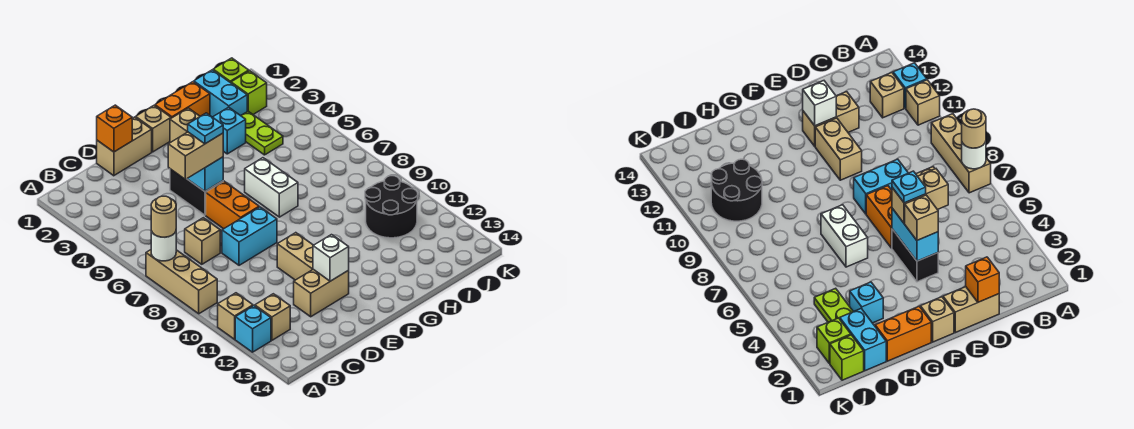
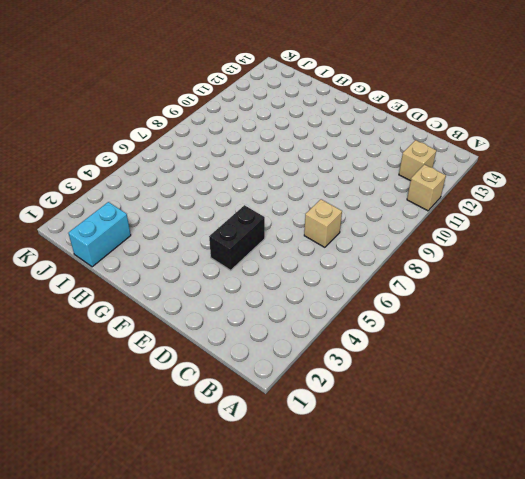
none -> tan 1x3 brick [146,250,217,314]
none -> cyan 1x1 brick [235,306,271,352]
none -> tan 1x2 brick [97,117,152,176]

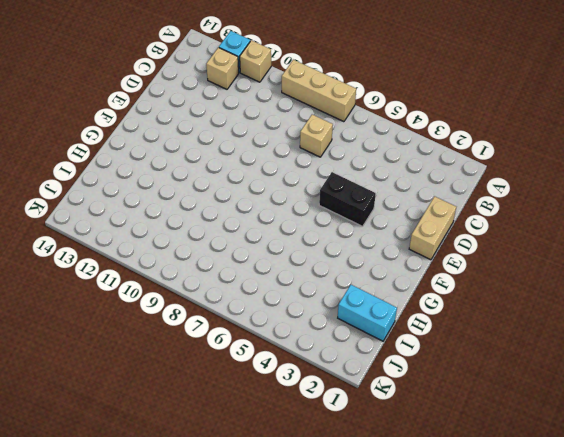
none -> cyan 1x2 brick [222,207,277,265]
none -> tan 1x2 brick [294,269,349,317]
none -> orange 1x2 brick [206,181,259,229]

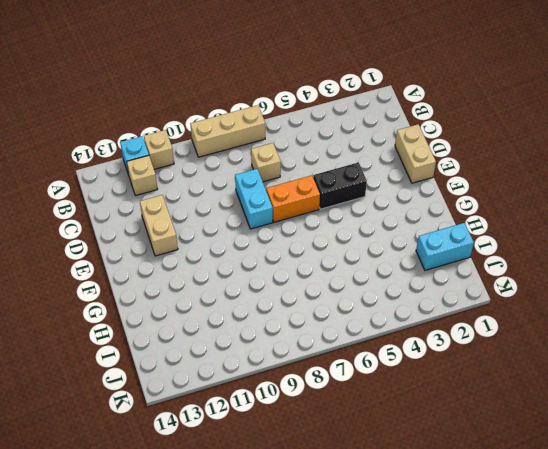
none -> tan 1x2 brick [277,233,313,280]
none -> tan 1x1 brick [136,105,171,152]
none -> orange 1x2 brick [155,82,210,118]

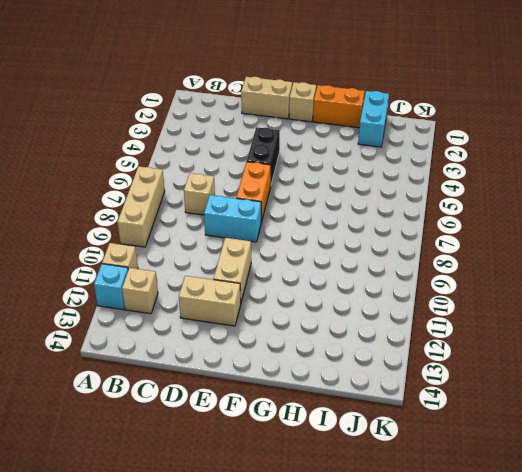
none -> white 1x2 brick [245,158,298,217]
none -> cyan 1x1 brick [213,107,246,154]
none -> lime 1x2 plate [241,111,283,155]

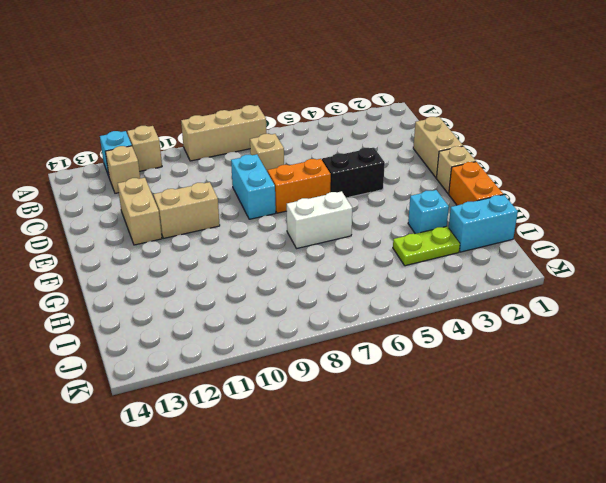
none -> black 2x2 round brick [365,176,418,238]
none -> lime 1x1 brick [213,58,249,83]
none -> lime 1x1 brick [231,71,267,114]

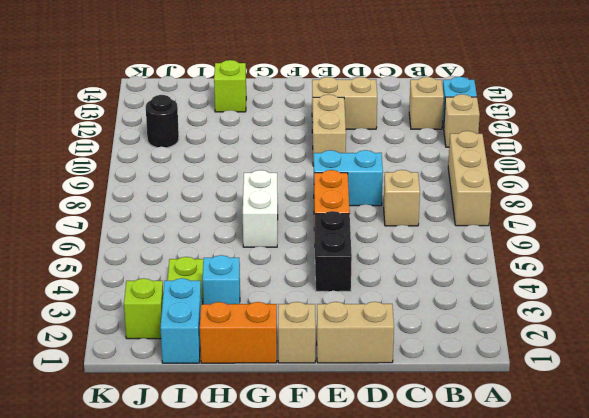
lime 1x1 brick [214,60,246,112] -> lime 1x1 brick moved to [213,58,249,83]
black 1x1 round brick [146,95,179,148] -> black 2x2 round brick [365,176,418,238]
none -> white 1x1 round brick [151,231,176,261]
none -> orange 1x1 brick [97,105,132,152]
none -> cyan 1x2 brick [187,157,223,191]

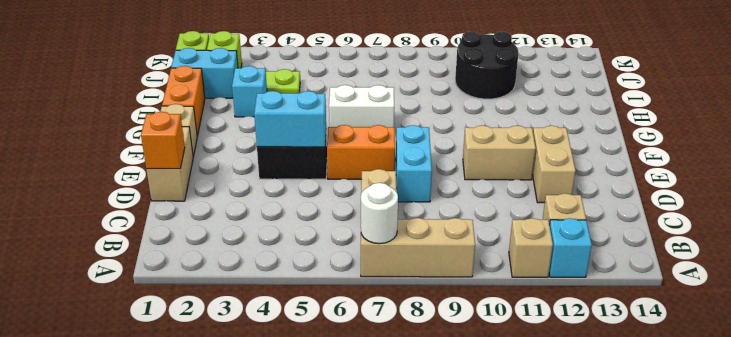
none -> white 1x1 brick [313,235,349,281]
none -> tan 1x1 round brick [151,196,176,237]
none -> tan 1x2 brick [168,132,223,179]

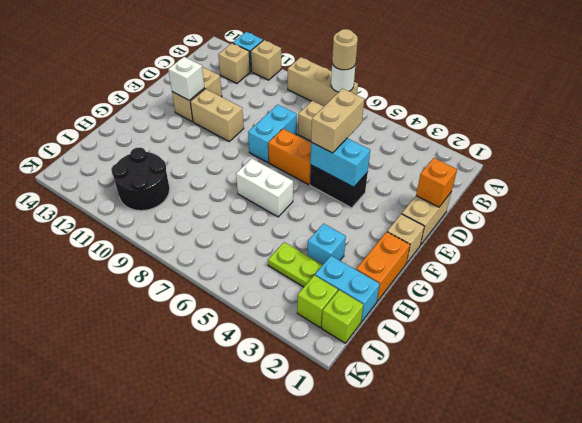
none -> tan 1x1 brick [170,108,200,143]
none -> cyan 1x1 plate [188,113,223,144]

